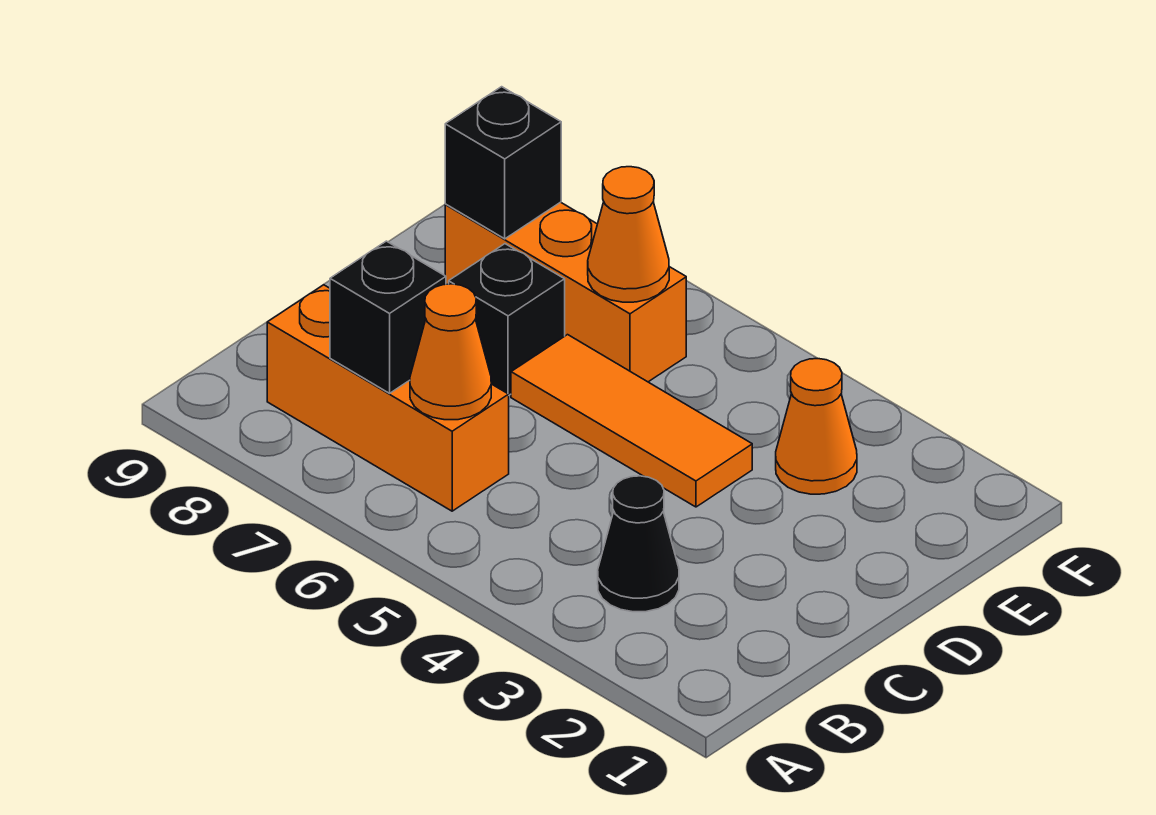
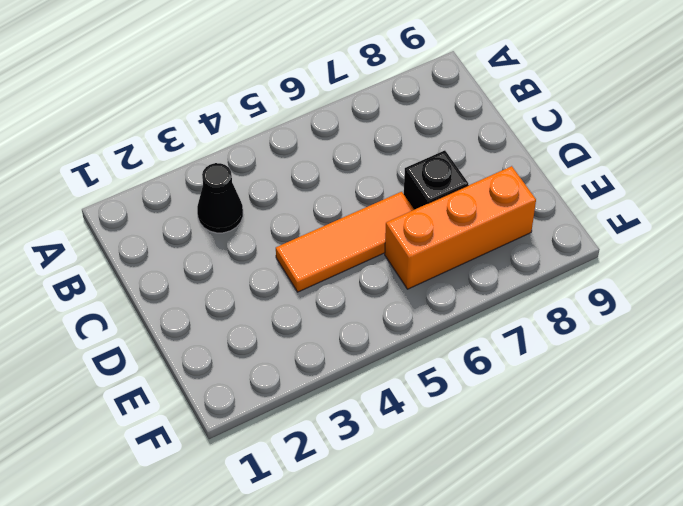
none -> orange 1x3 brick [267,285,509,511]
none -> orange 1x1 cone [776,359,857,494]

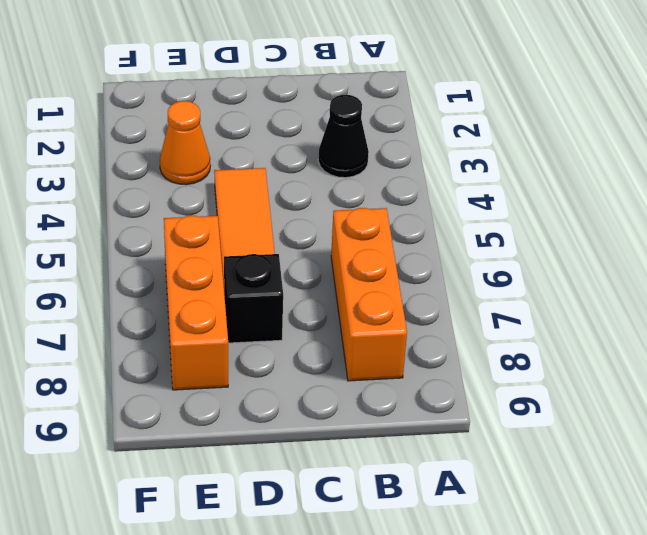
none -> orange 1x1 cone [410,284,491,420]
none -> black 1x1 brick [330,241,446,393]

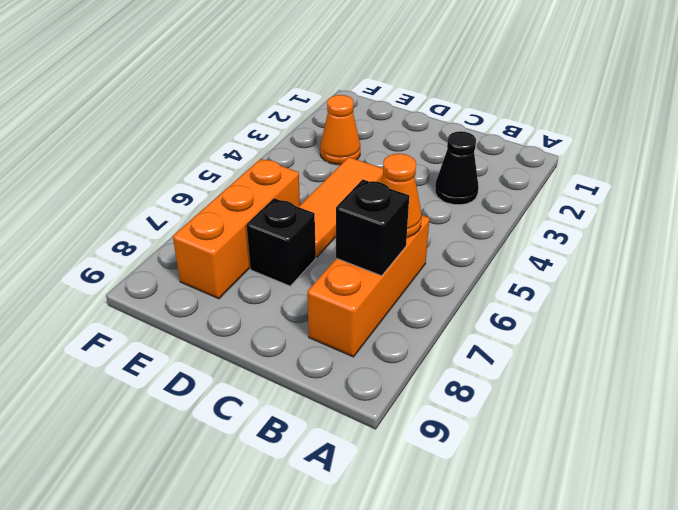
none -> orange 1x1 cone [588,167,669,302]
none -> black 1x1 brick [445,87,561,239]

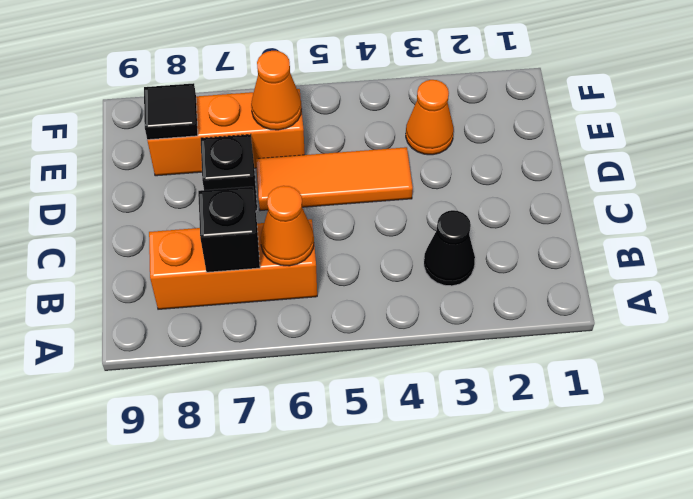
black 1x1 tile [144,83,198,140] -> black 1x1 brick [445,87,561,239]

